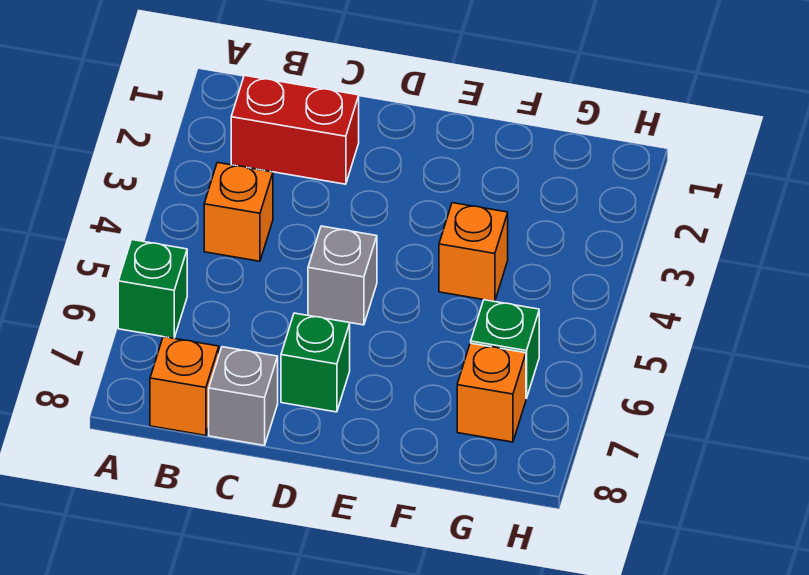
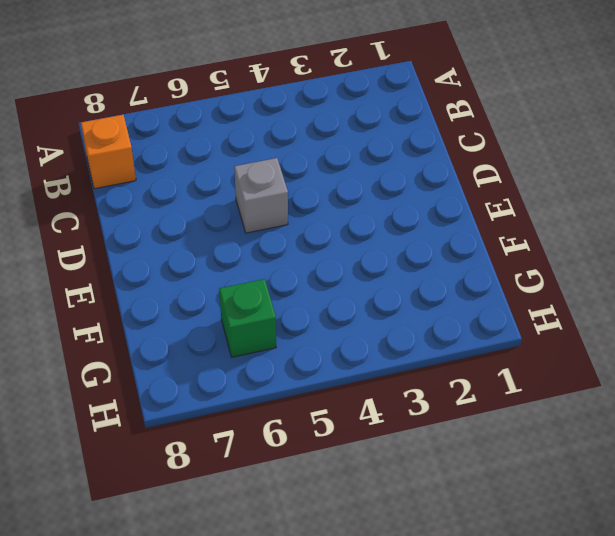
none -> green 1x1 brick [118,240,187,338]
none -> red 1x2 brick [231,75,359,184]

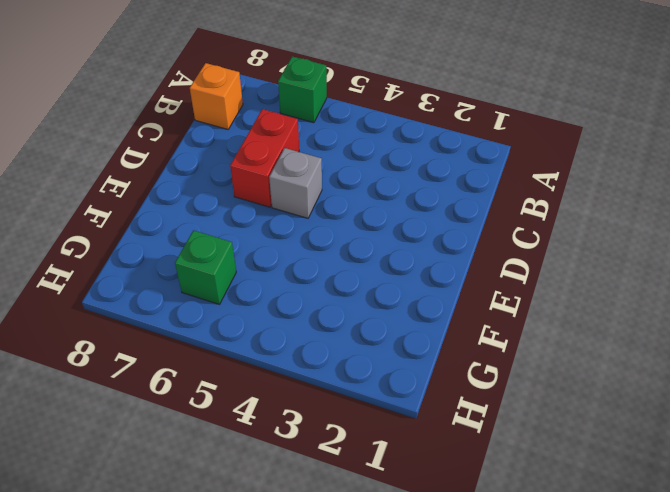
red 1x2 brick [230,109,299,207] -> red 1x2 brick moved to [231,75,359,184]
none -> orange 1x1 brick [204,163,273,261]
none -> grey 1x1 brick [209,347,278,446]

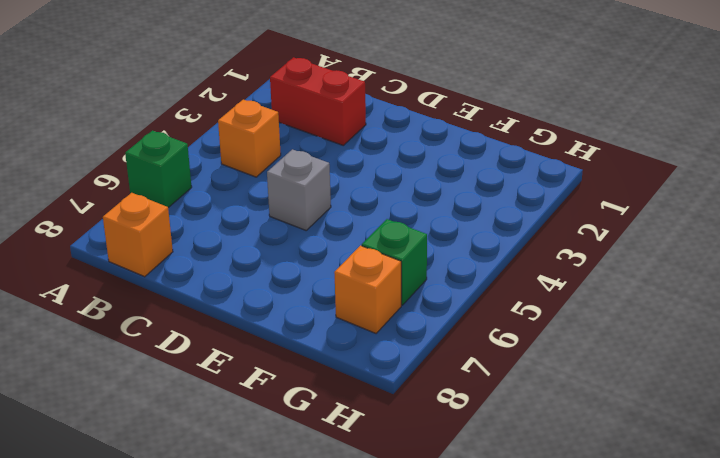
none -> grey 1x1 brick [209,347,278,446]
none -> green 1x1 brick [281,313,350,412]

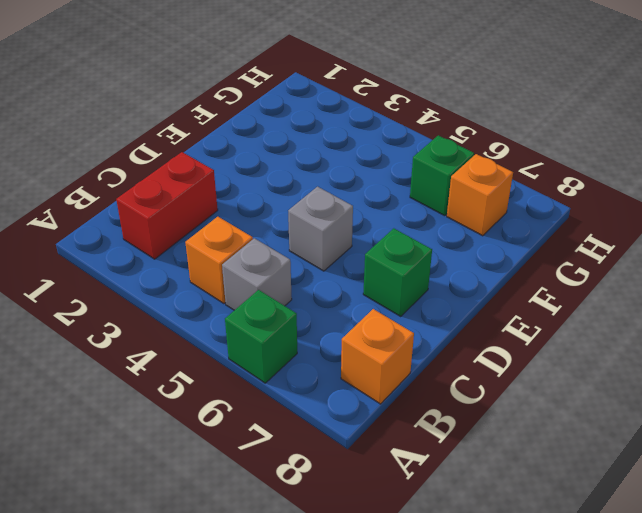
grey 1x1 brick [222,238,292,310] -> grey 1x1 brick moved to [209,347,278,446]
none -> orange 1x1 brick [439,203,508,302]

